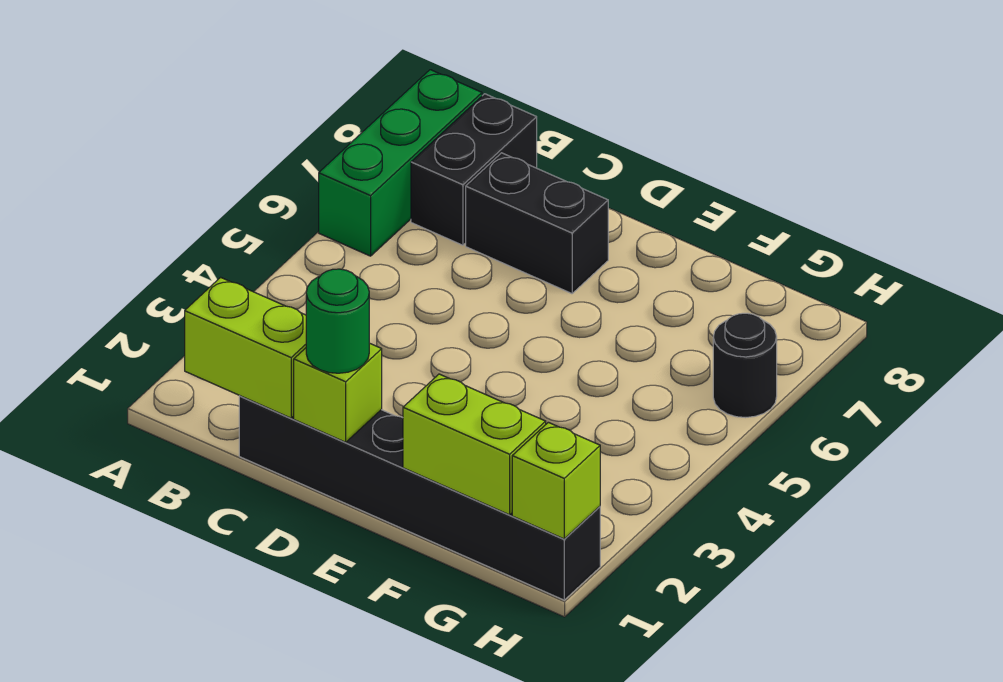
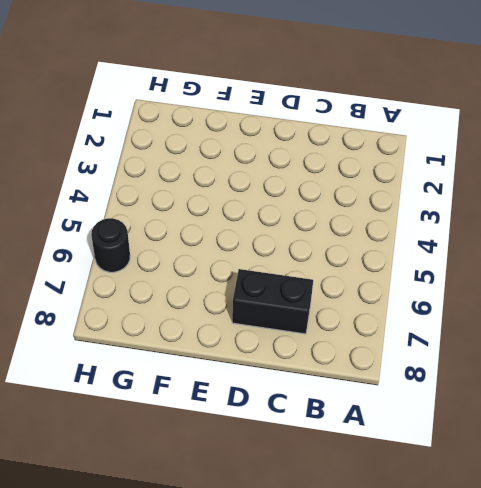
none -> green 1x3 brick [319,70,482,256]
none -> black 1x2 brick [411,94,537,245]

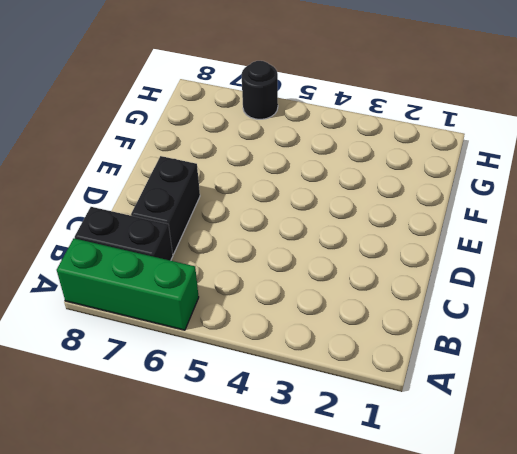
none -> black 1x6 brick [239,396,600,600]
none -> lime 1x2 brick [185,277,306,418]

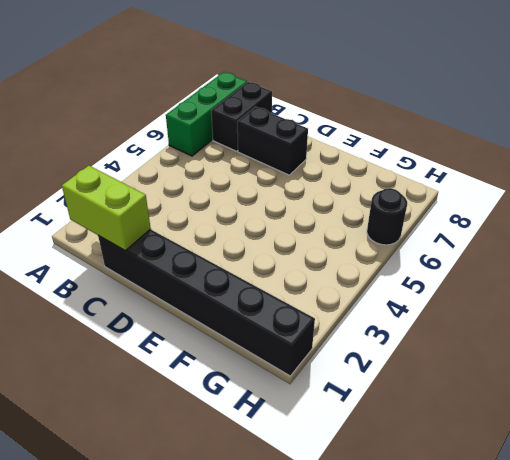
none -> lime 1x1 brick [294,343,382,442]
none -> lime 1x2 brick [403,374,546,515]

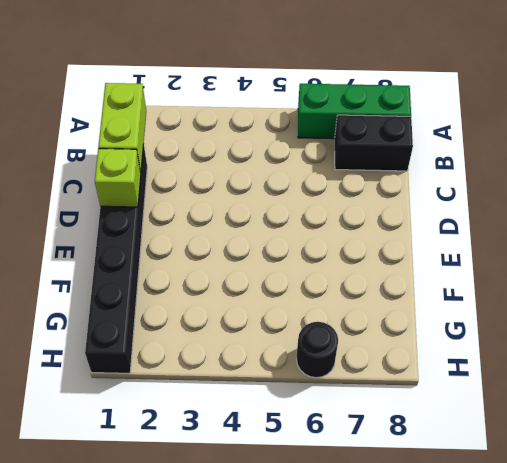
none -> black 1x2 brick [466,153,608,294]
none -> lime 1x2 brick [403,374,546,515]

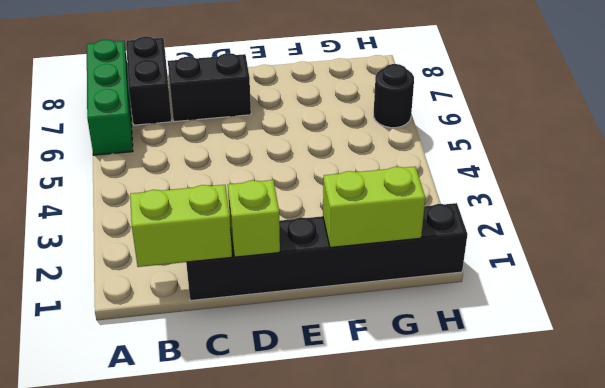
none -> lime 1x1 brick [512,422,600,539]
none -> green 1x1 round brick [306,269,369,373]

